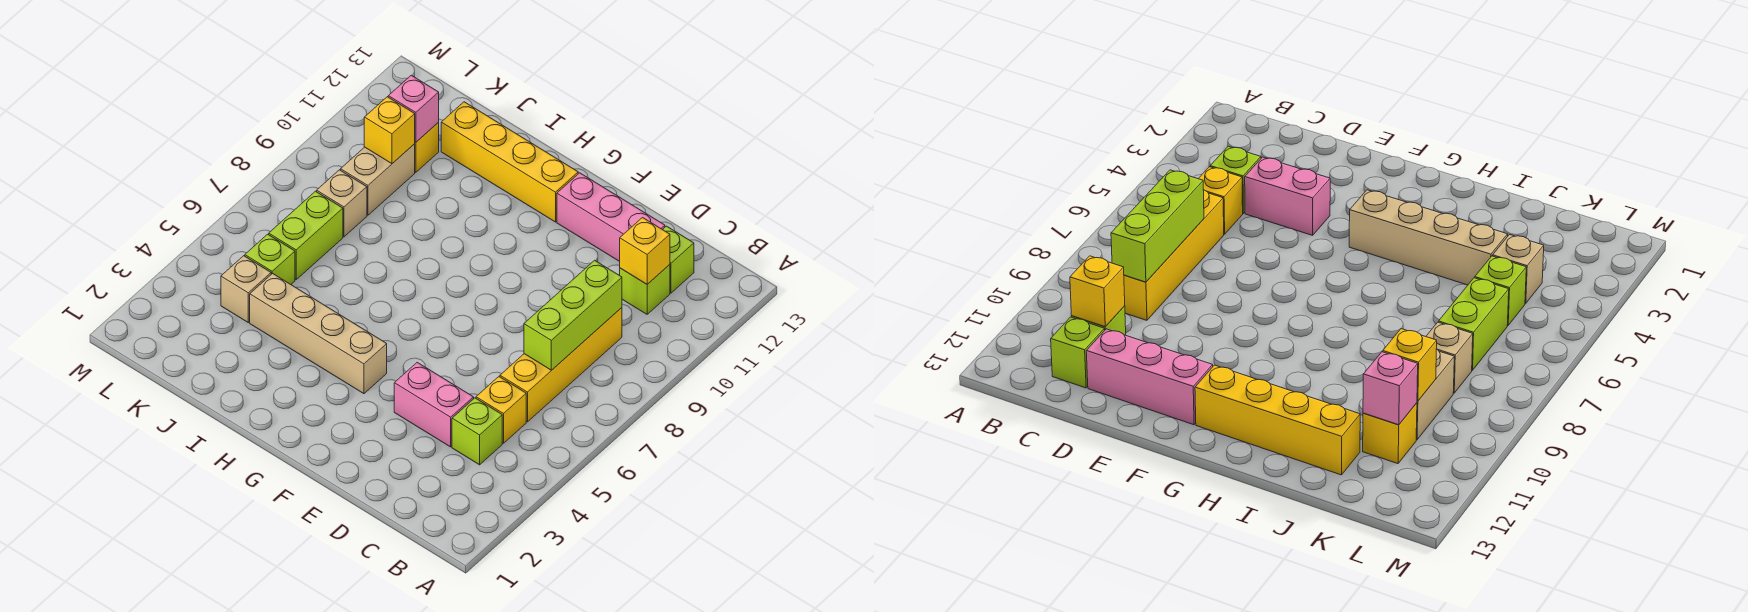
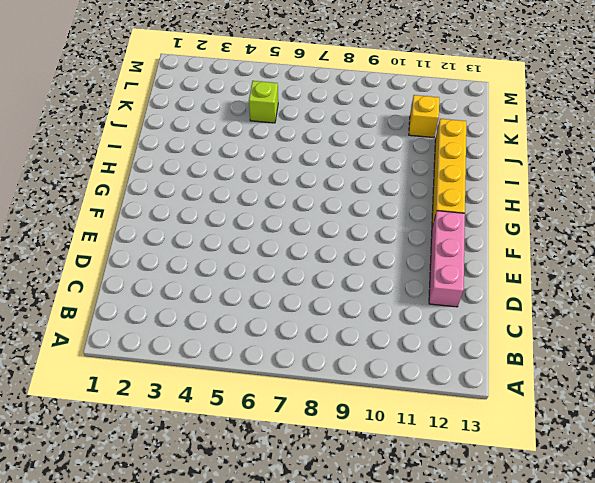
none -> lime 1x1 brick [452,398,502,465]
none -> yellow 1x1 brick [476,377,526,443]
none -> yellow 1x4 brick [500,308,622,422]

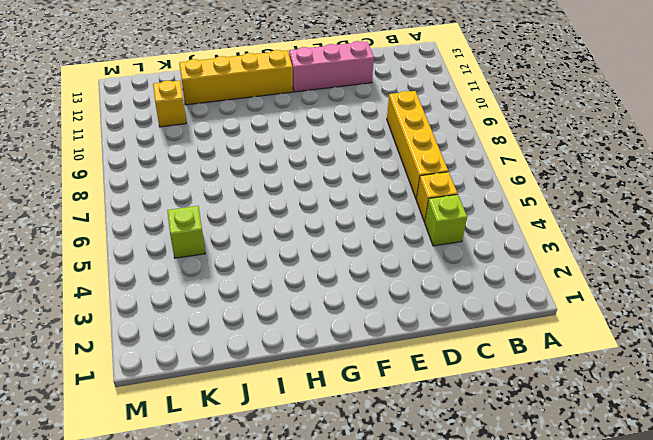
none -> lime 1x1 brick [620,265,670,314]
none -> lime 1x1 brick [663,226,694,293]
none -> pink 1x2 brick [394,362,474,447]

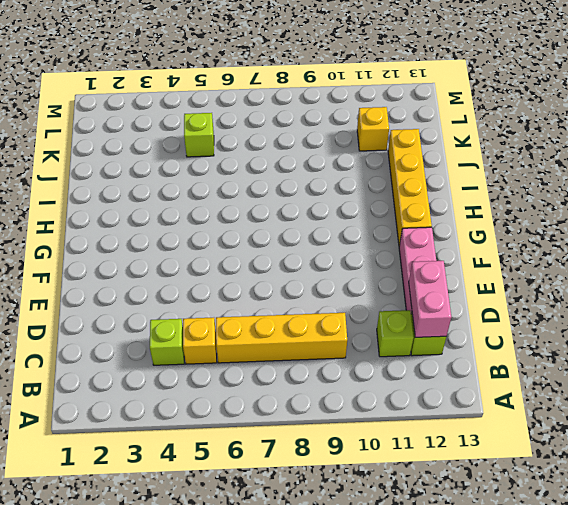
pink 1x2 brick [409,261,451,337] -> pink 1x2 brick moved to [394,362,474,447]
none -> tan 1x4 brick [250,273,387,394]
none -> tan 1x1 brick [221,256,271,322]
none -> lime 1x2 brick [269,191,343,279]

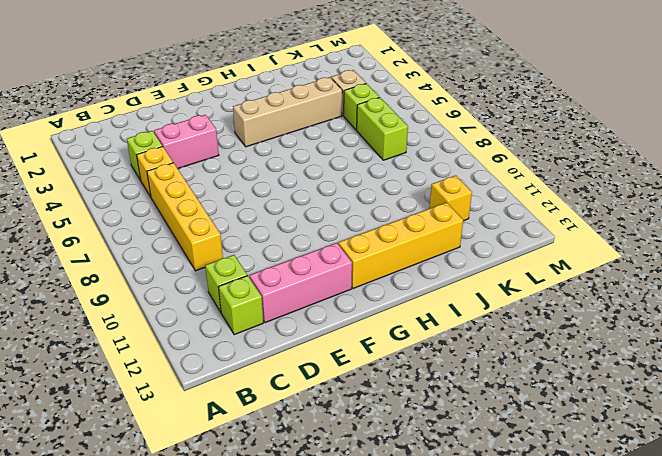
none -> tan 1x1 brick [317,170,367,237]
none -> tan 1x2 brick [341,144,415,215]
none -> lime 1x3 brick [524,260,622,370]

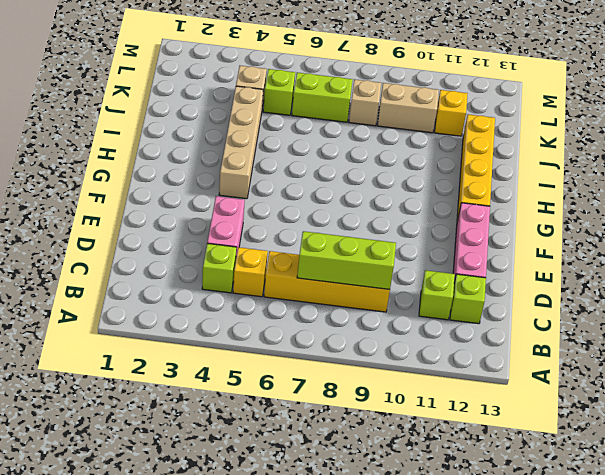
none -> yellow 1x1 brick [620,218,670,284]
none -> yellow 1x1 brick [364,97,415,164]
none -> pink 1x1 brick [388,75,439,142]

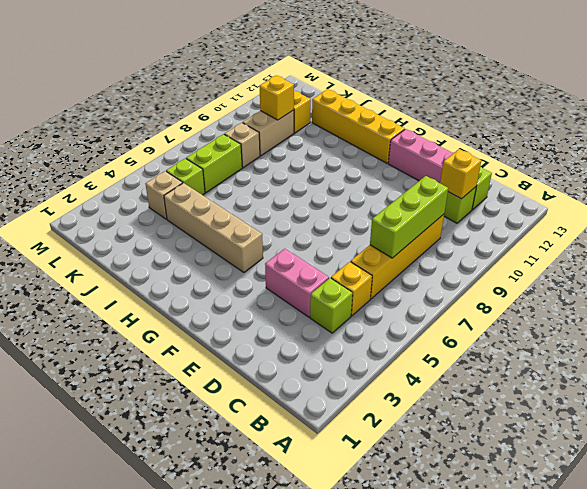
none -> pink 1x1 brick [388,75,439,142]

